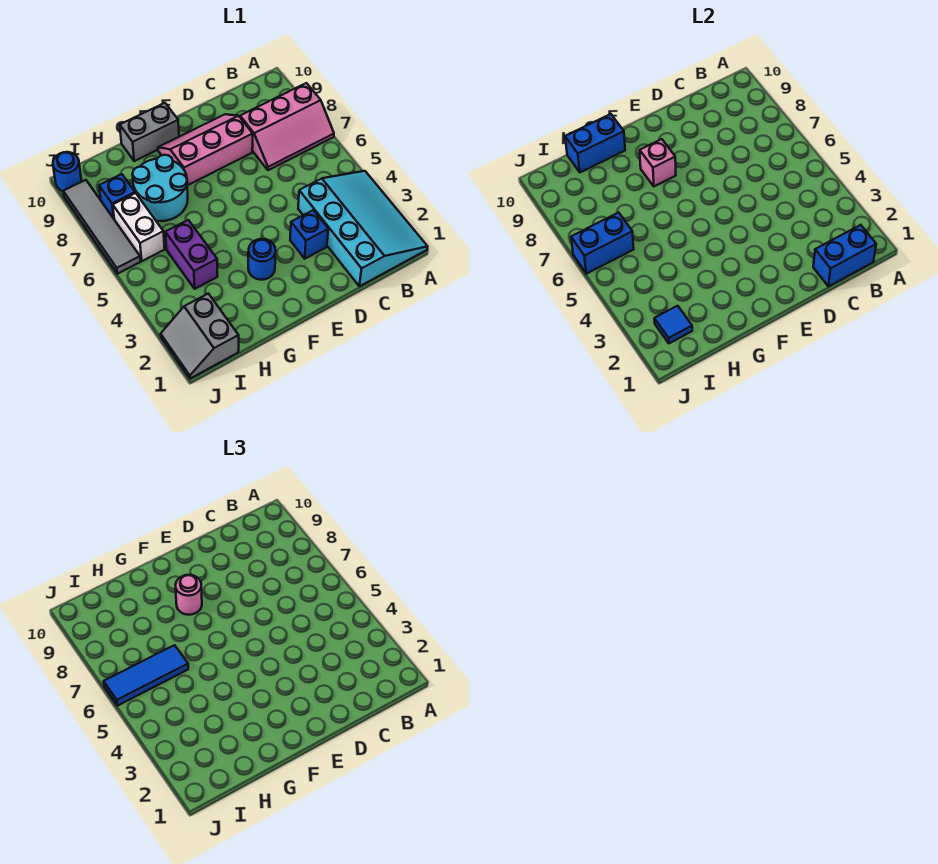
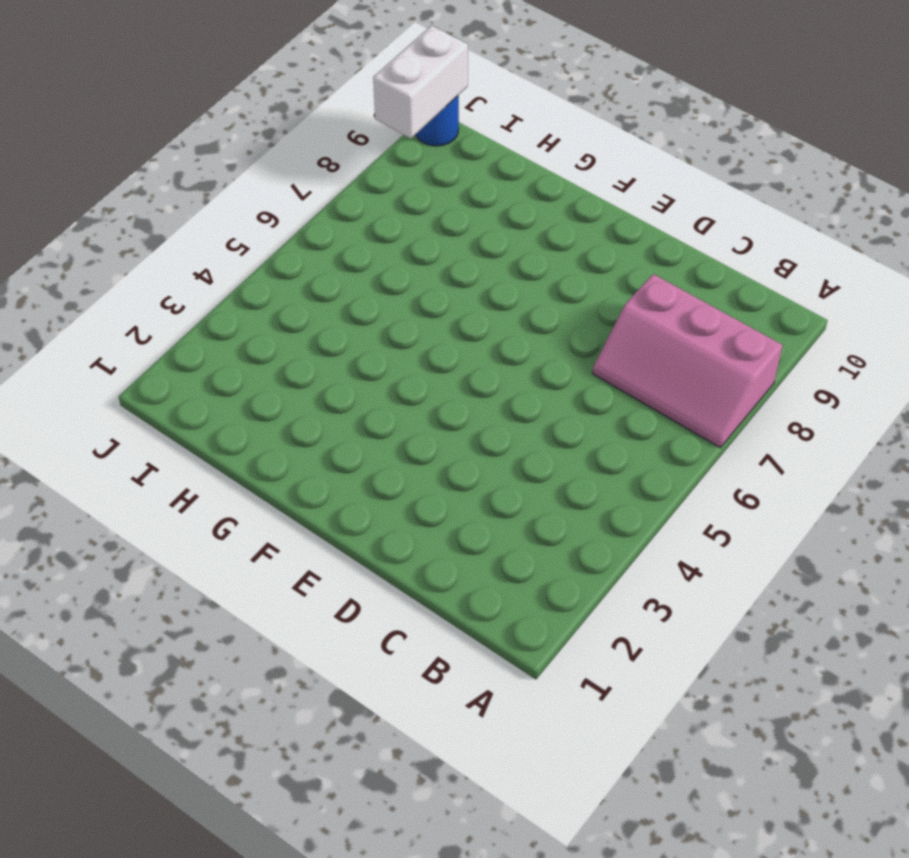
white 1x2 brick [373,26,468,139] -> white 1x2 brick moved to [113,193,165,261]
none -> cyan 3x4 slope [298,171,428,286]
none -> blue 1x1 brick [290,210,328,259]
none -> pink 2x3 slope [158,114,253,185]

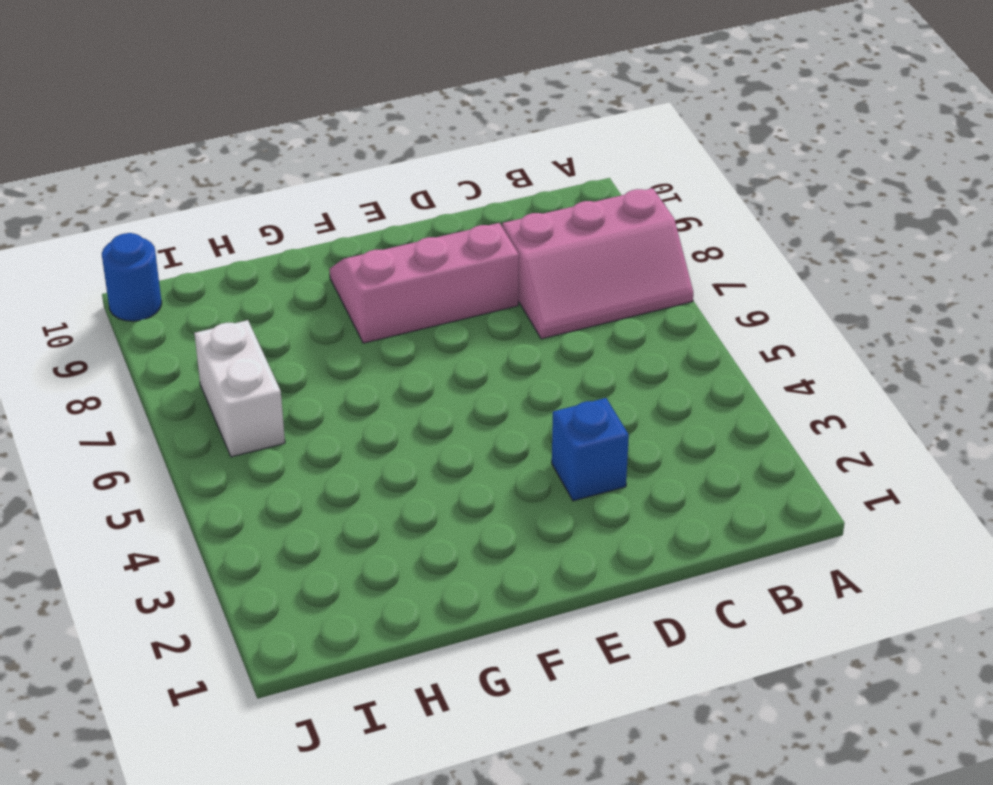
none -> cyan 3x4 slope [298,171,428,286]
none -> blue 1x1 round brick [248,239,276,280]
none -> grey 1x2 brick [120,103,179,161]

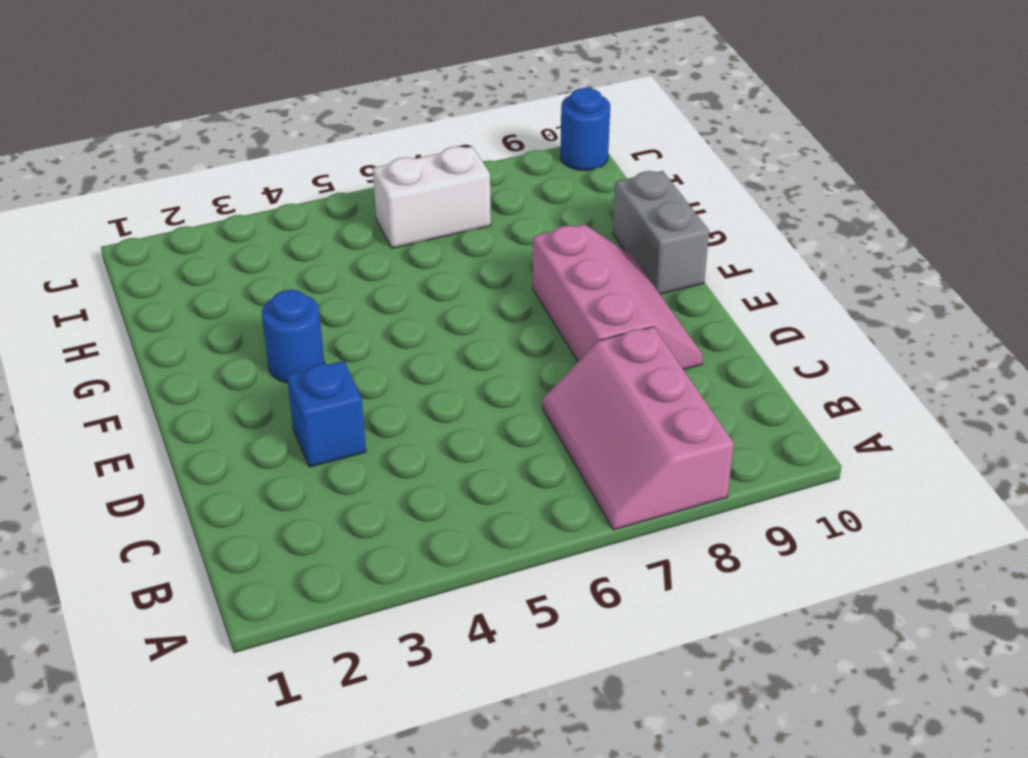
none -> cyan 3x4 slope [298,171,428,286]
none -> cyan 2x2 round brick [132,155,188,221]
none -> purple 1x2 brick [165,220,218,289]

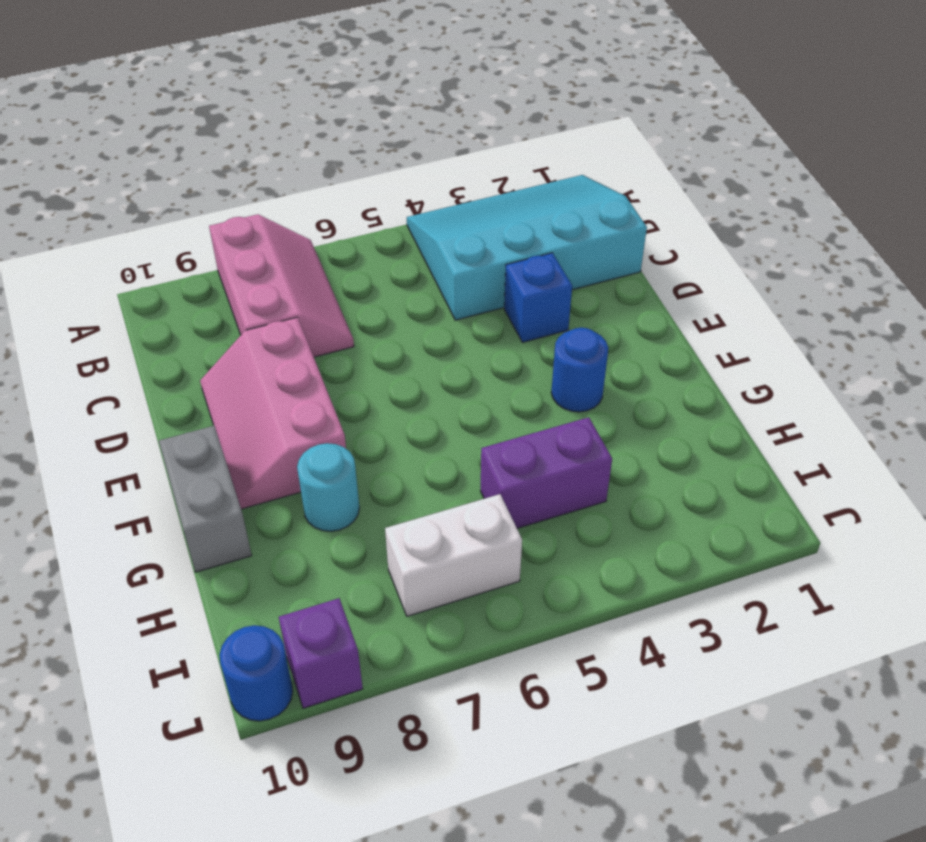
cyan 1x1 round brick [297,443,360,531] -> cyan 2x2 round brick [132,155,188,221]
purple 1x1 brick [279,598,363,708] -> grey 1x4 tile [63,180,140,274]
none -> grey 2x2 slope [161,294,239,379]
none -> blue 1x1 brick [99,174,135,218]
none -> blue 1x2 brick [813,225,876,286]

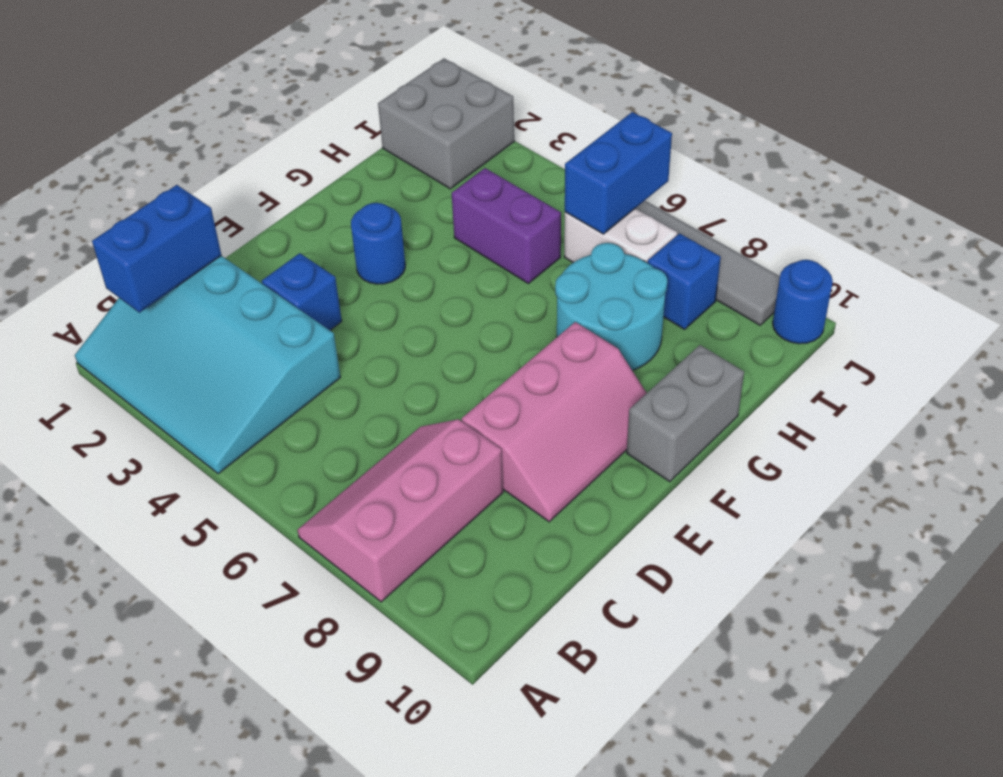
grey 2x2 brick [378,59,514,189] -> grey 2x2 slope [161,294,239,379]
none -> pink 1x1 brick [640,139,676,186]
none -> blue 1x2 brick [565,114,625,172]
none -> blue 1x1 tile [654,306,692,343]

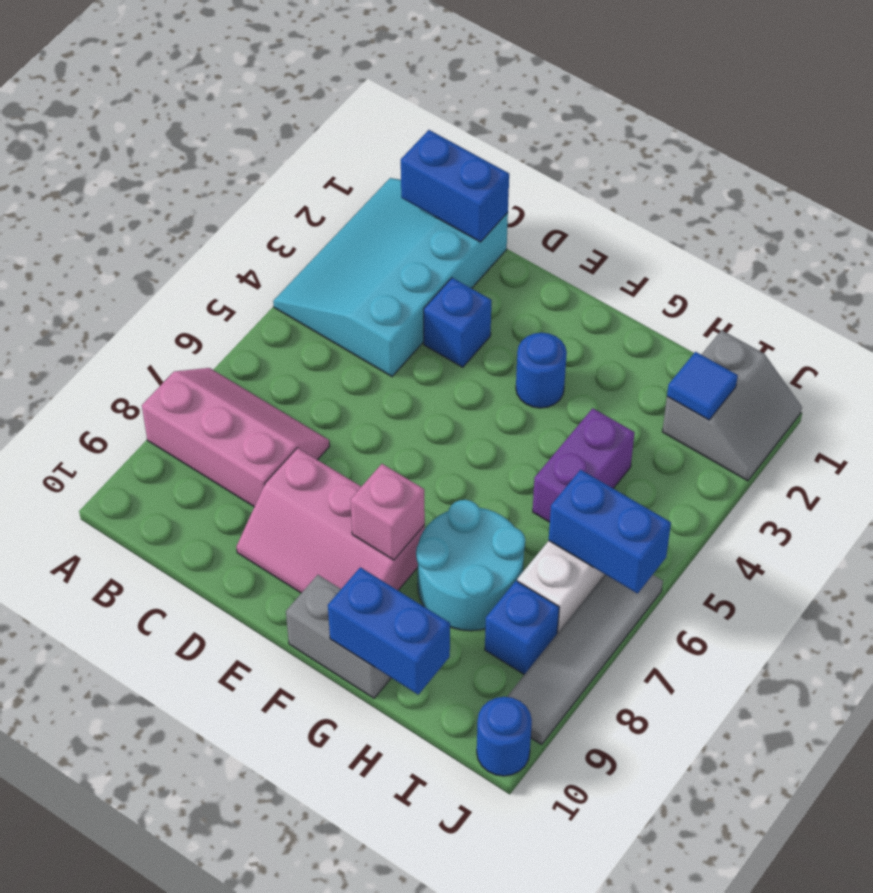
none -> pink 1x1 round brick [175,575,202,615]
none -> blue 1x3 tile [104,645,188,706]

